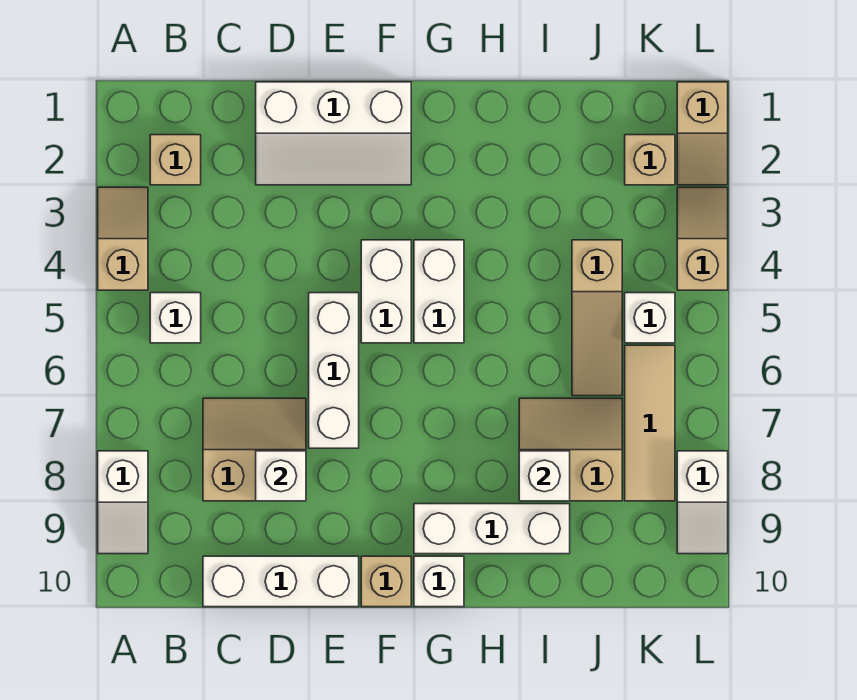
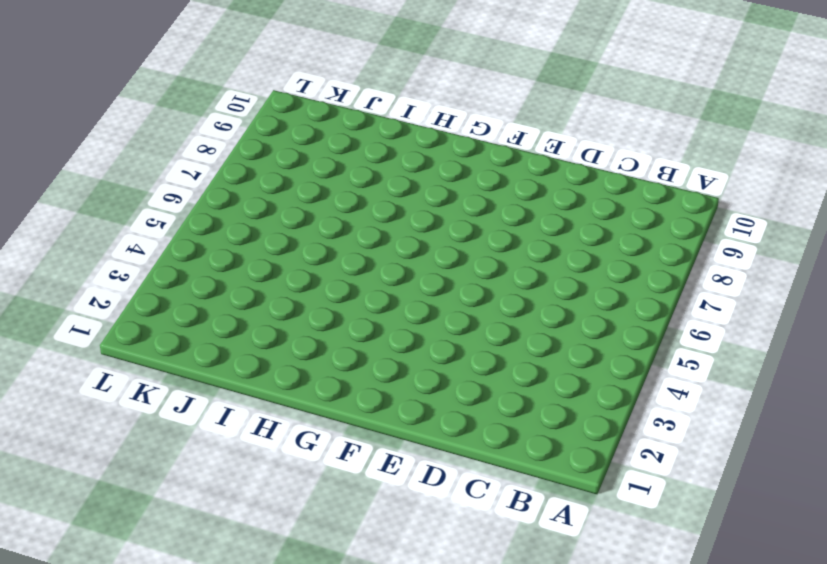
none -> tan 1x2 slope [98,187,148,290]
none -> white 1x2 slope [98,451,148,554]
none -> tan 1x1 brick [150,135,201,185]

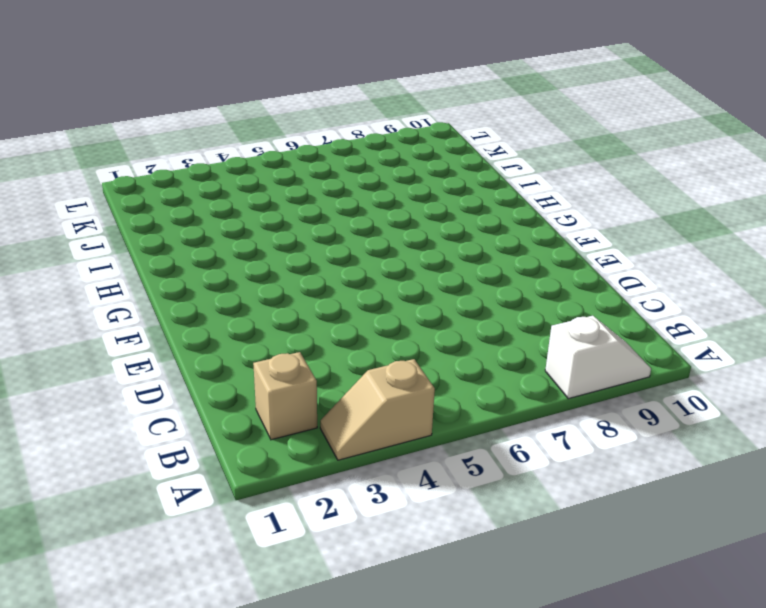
none -> white 1x1 brick [150,293,201,343]
none -> tan 2x2 slope [203,398,306,501]
none -> white 1x3 brick [203,556,359,607]

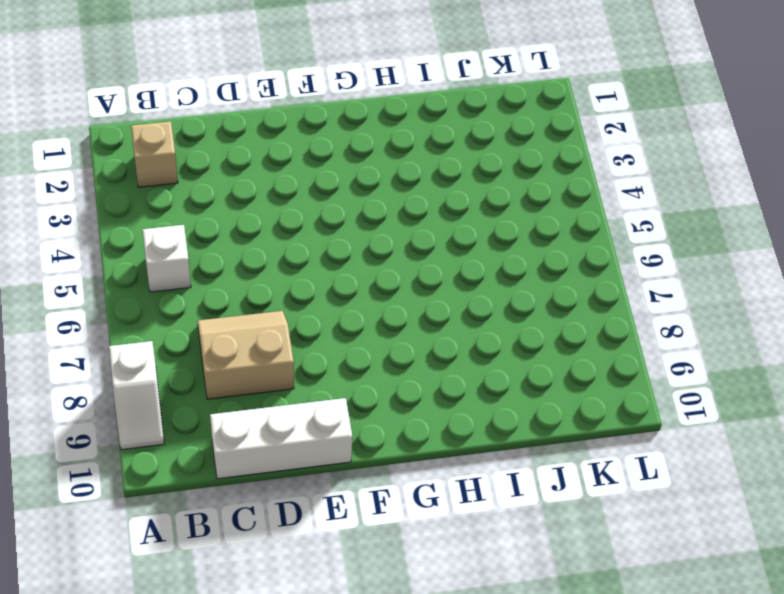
none -> tan 1x2 slope [98,187,148,290]
none -> white 2x3 slope [256,82,411,185]
none -> white 1x3 brick [309,293,359,448]

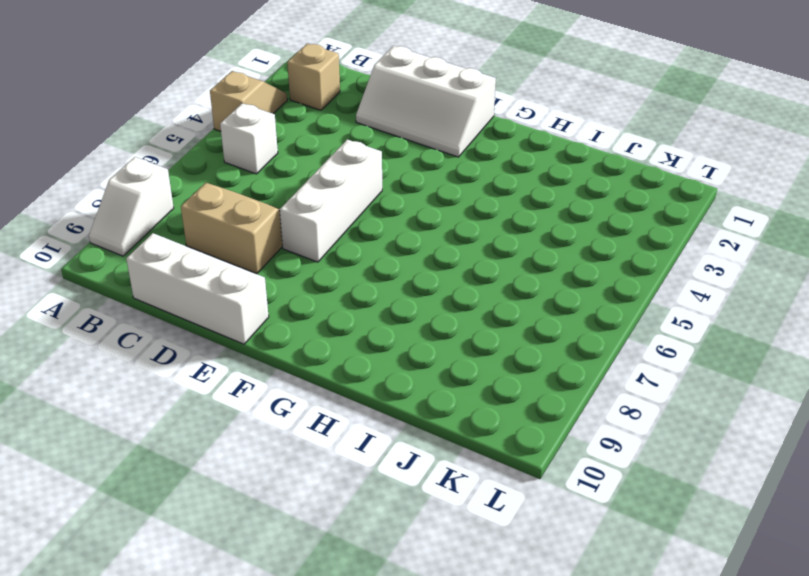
none -> white 1x2 brick [361,240,411,343]
none -> tan 1x1 brick [361,556,411,607]
none -> white 1x2 brick [414,240,464,343]

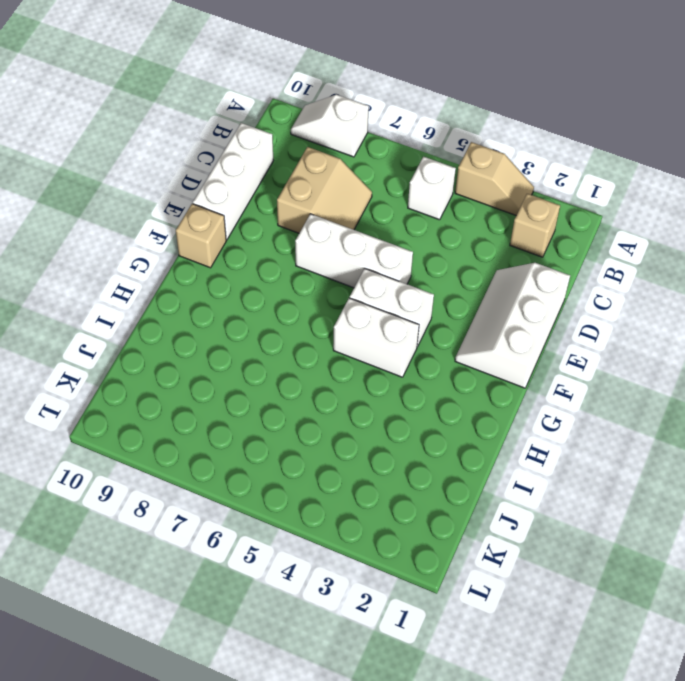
none -> white 1x3 brick [414,504,570,554]
none -> white 1x1 brick [414,556,464,607]
none -> tan 2x2 slope [519,398,622,501]

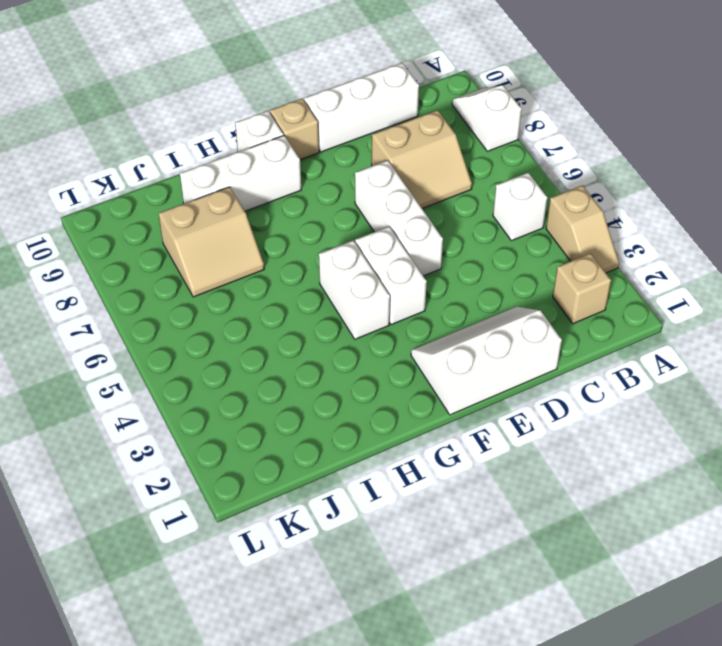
none -> tan 1x3 slope [572,240,622,396]
none -> tan 1x1 brick [625,135,675,185]
none -> white 1x1 brick [625,293,675,343]

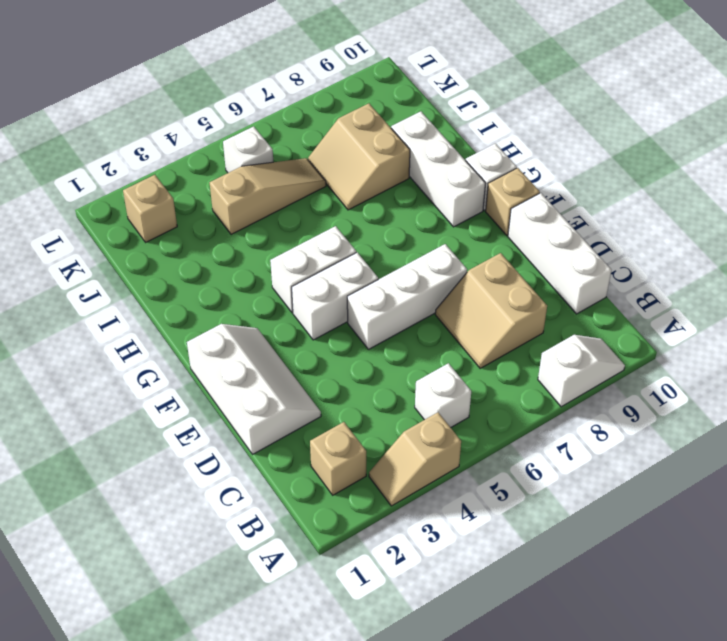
none -> tan 1x3 tile [625,345,675,501]
none -> tan 1x2 slope [677,82,728,185]
none -> tan 1x2 slope [677,187,728,290]

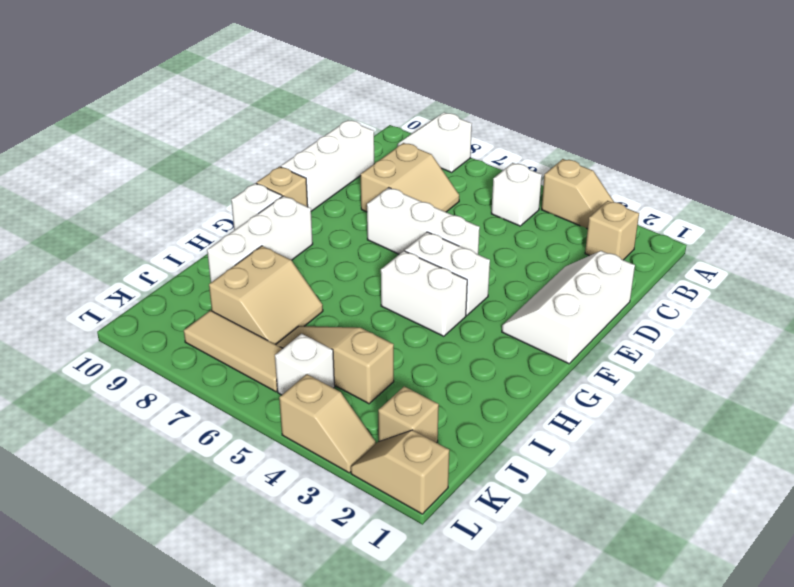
none -> white 1x2 slope [677,451,728,554]
none -> white 1x1 brick [256,451,306,501]
none -> white 1x1 brick [519,451,570,501]

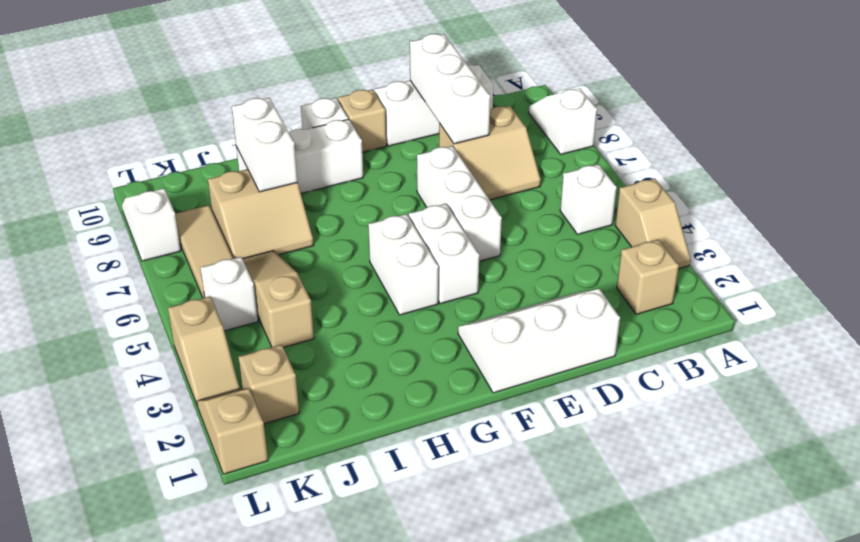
white 1x3 brick [410,34,490,144] -> white 1x1 brick [256,451,306,501]
white 1x2 brick [232,98,297,192] -> white 1x1 brick [519,451,570,501]

